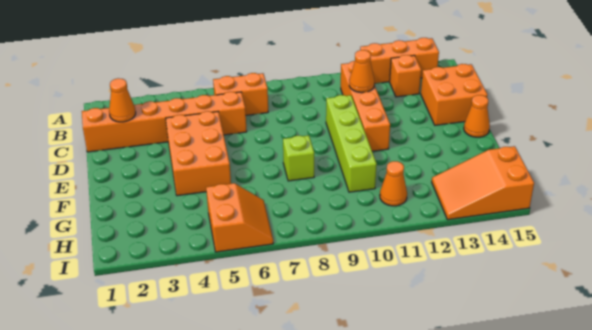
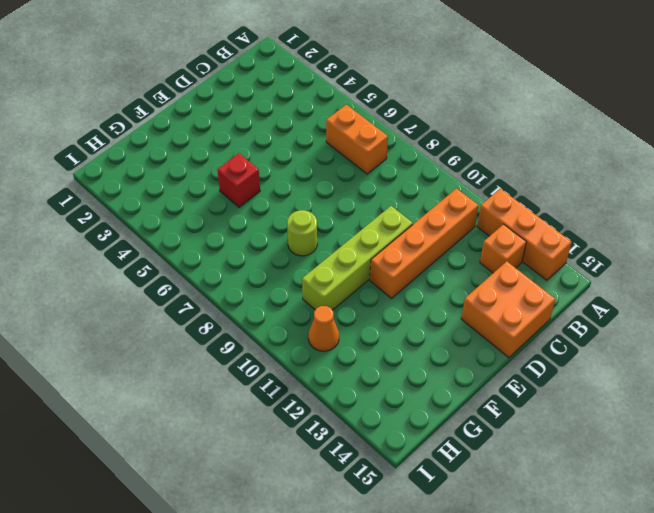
red 1x1 brick [217,153,260,207] -> orange 2x3 brick [166,111,231,196]
lime 1x1 round brick [287,210,317,256] -> lime 1x1 brick [283,135,314,181]
none -> orange 1x6 brick [82,92,247,152]
none -> orange 1x1 cone [464,95,490,137]
none -> orange 2x2 slope [206,183,273,252]

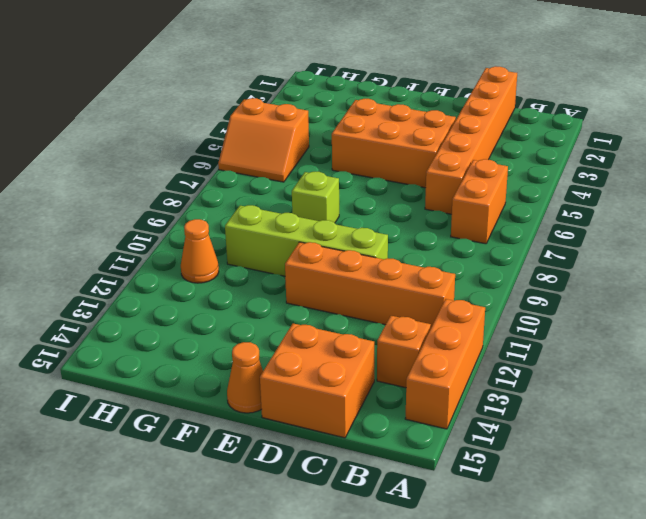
none -> orange 2x3 slope [432,146,534,220]
none -> orange 1x1 cone [109,78,136,122]
none -> orange 1x1 cone [349,50,375,93]

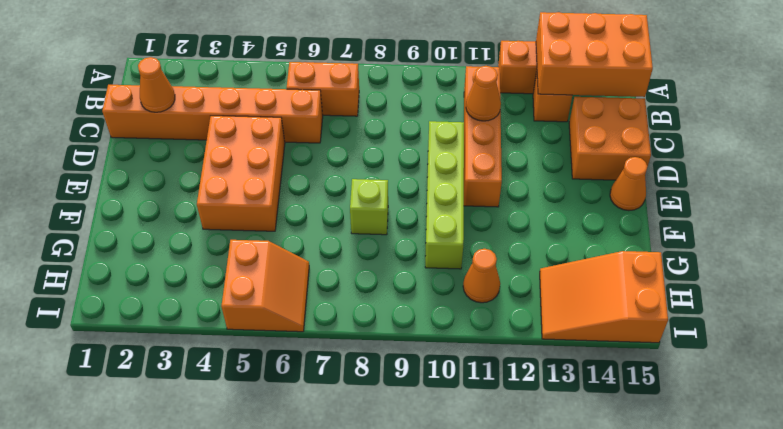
orange 2x3 brick [536,12,653,97] -> none

